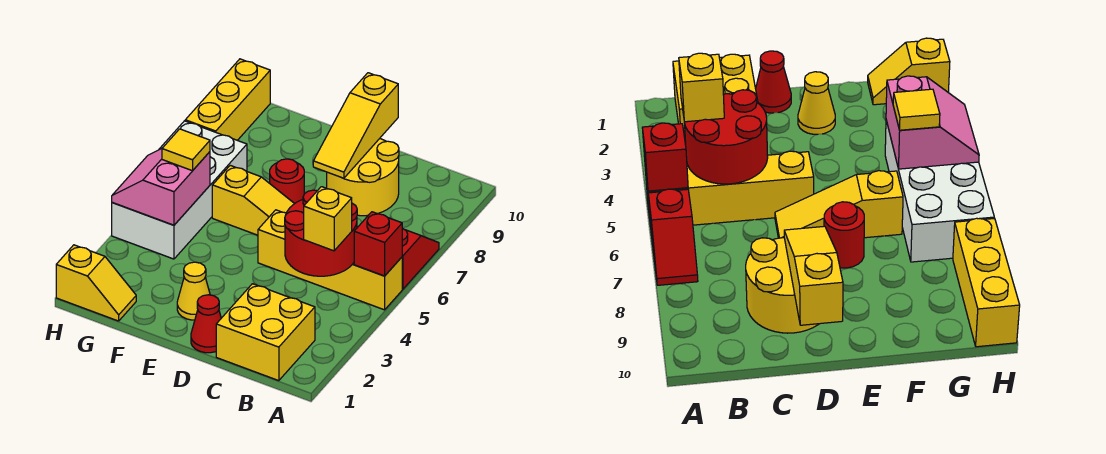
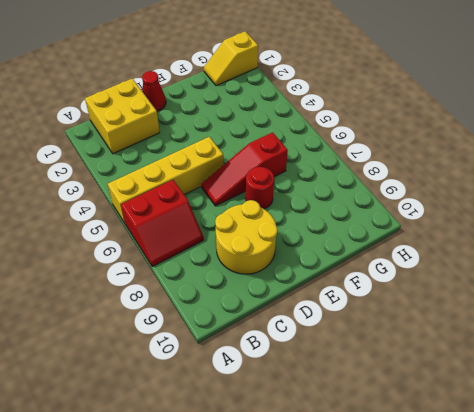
red 2x2 slope [121,180,204,267] -> red 1x2 slope [402,228,439,289]
red 1x3 slope [201,132,288,206] -> yellow 1x3 slope [212,165,294,235]
none -> yellow 1x1 cone [177,262,210,320]
none -> white 2x4 brick [112,121,247,259]
none -> yellow 1x3 brick [185,59,270,140]

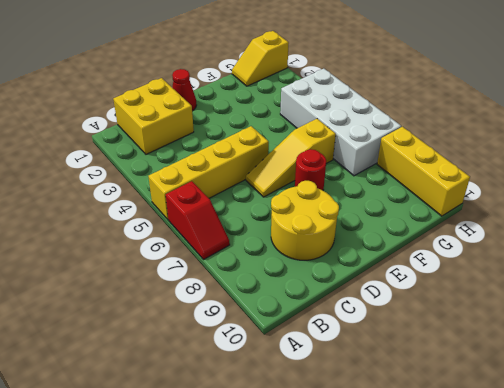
none -> yellow 1x1 cone [177,262,210,320]
none -> red 1x1 brick [354,212,402,276]
none -> red 2x2 round brick [285,190,357,276]

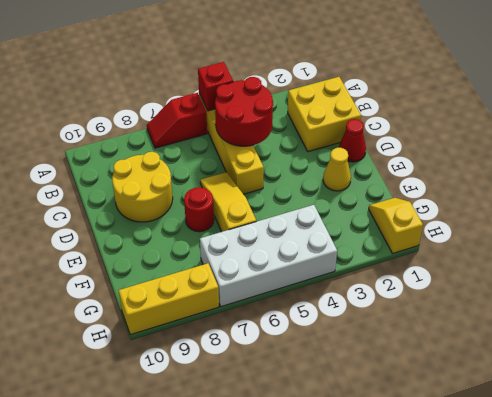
none -> yellow 1x3 slope [313,73,398,178]
none -> pink 2x2 slope [112,149,210,225]
none -> yellow 1x1 brick [304,187,352,251]

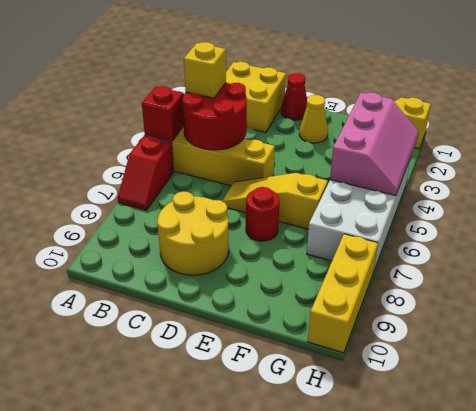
pink 2x3 slope [330,93,419,196] -> pink 2x2 slope [112,149,210,225]
none -> yellow 1x3 slope [313,73,398,178]
none -> yellow 1x1 tile [162,129,210,171]

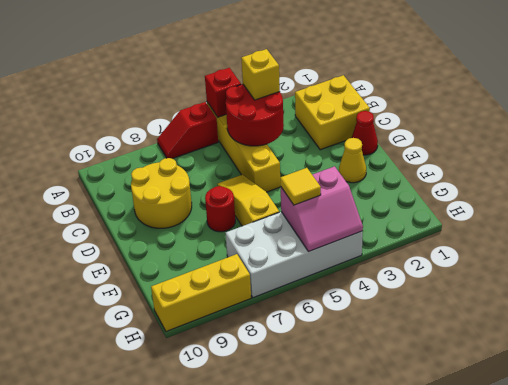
none -> yellow 1x2 slope [56,245,136,321]
none -> yellow 1x3 slope [313,73,398,178]

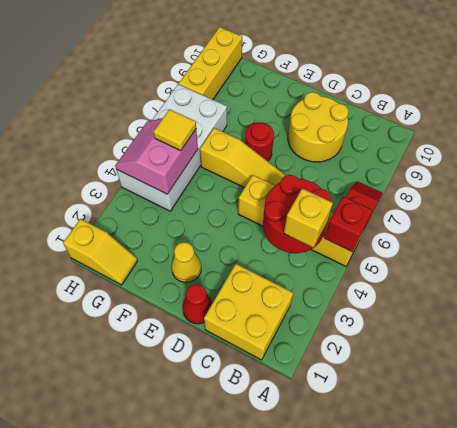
none -> yellow 1x3 slope [313,73,398,178]

